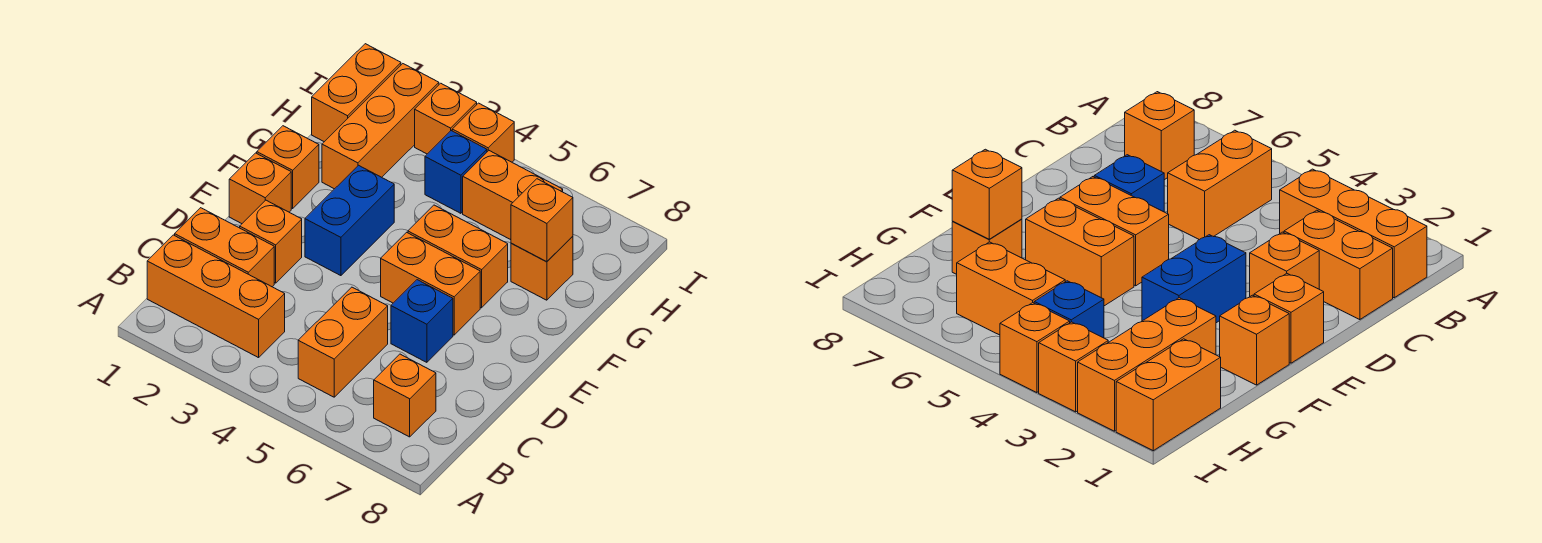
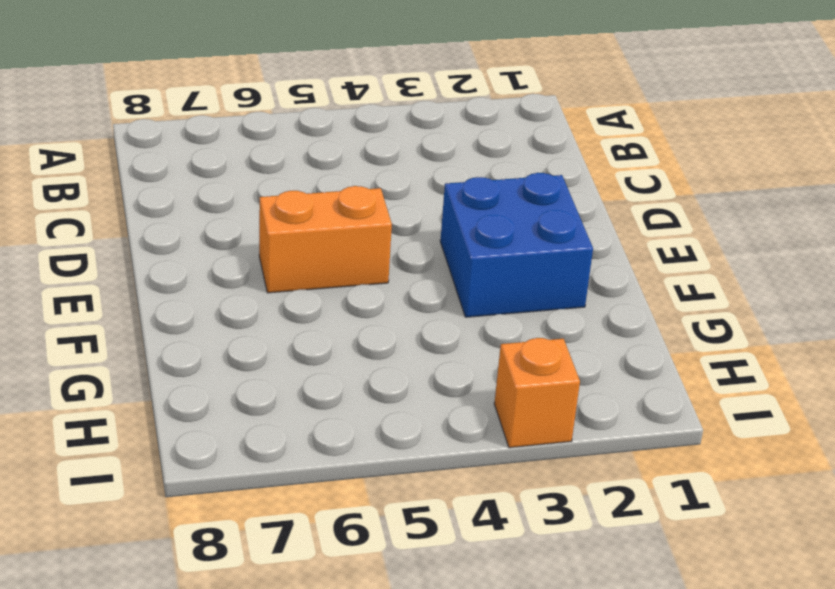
blue 2x2 brick [440,173,593,317] -> blue 1x2 brick [305,165,394,276]
none -> orange 1x3 brick [147,235,285,358]
none -> orange 1x2 brick [298,287,388,397]
none -> orange 1x1 brick [374,354,436,437]

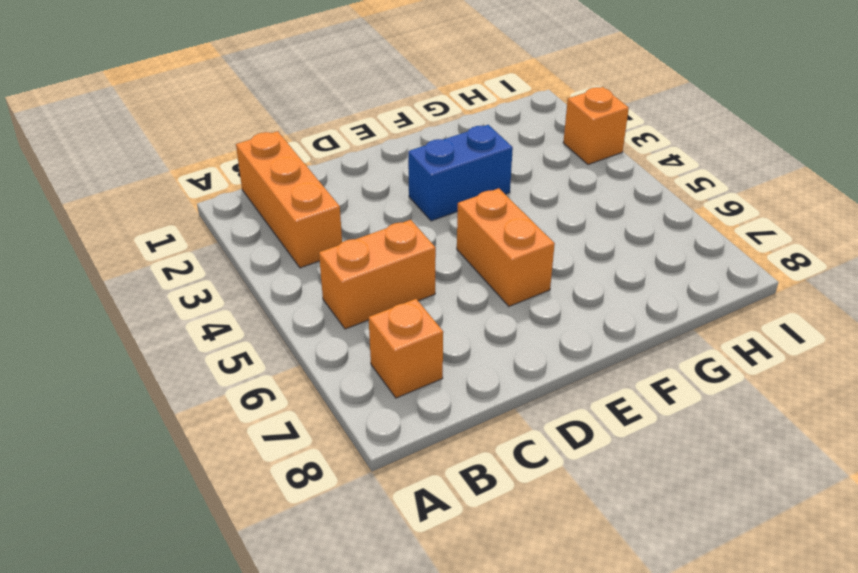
none -> orange 1x2 brick [175,208,274,287]
none -> orange 1x1 brick [240,200,302,283]
none -> blue 1x1 brick [391,280,453,362]

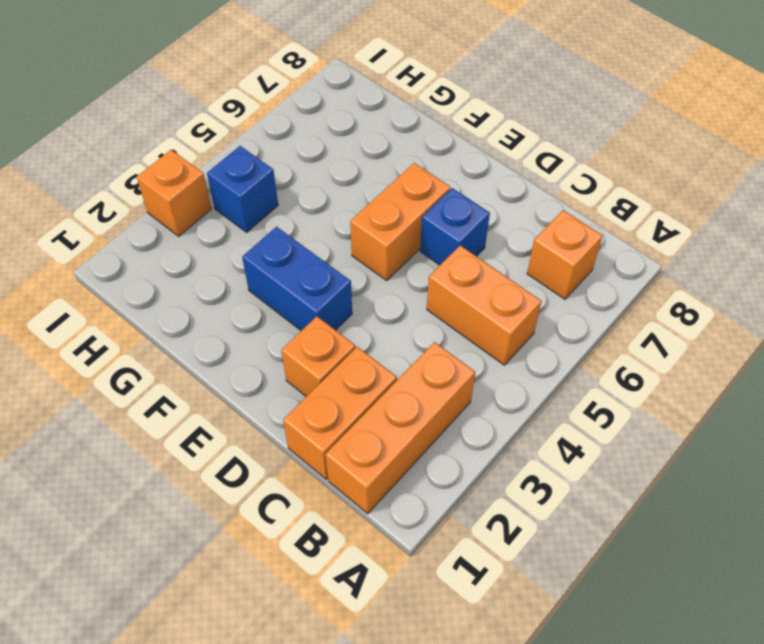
none -> orange 1x1 brick [229,153,291,224]
none -> orange 1x1 brick [257,126,319,208]
none -> orange 1x2 brick [408,205,508,308]

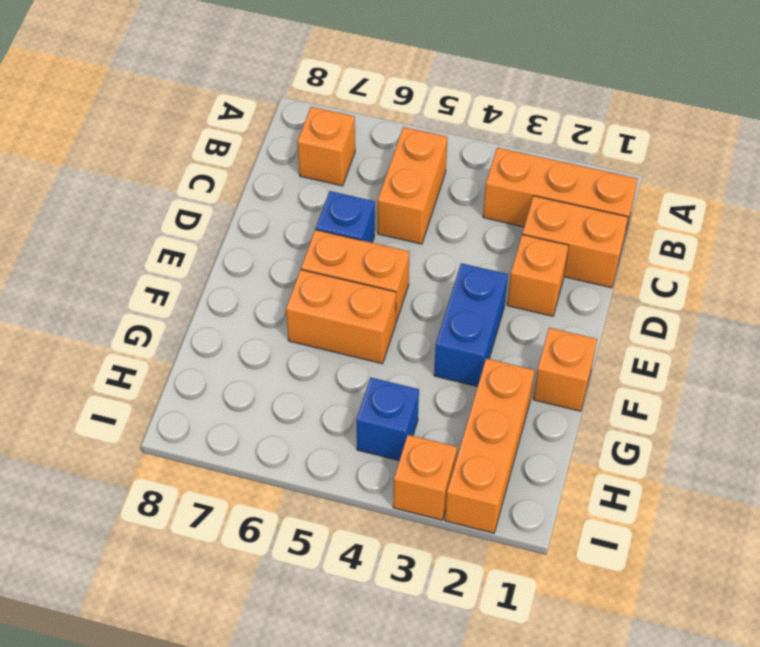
none -> orange 1x1 brick [229,153,291,224]
none -> orange 1x1 brick [511,236,573,300]
none -> orange 1x2 brick [312,44,401,142]

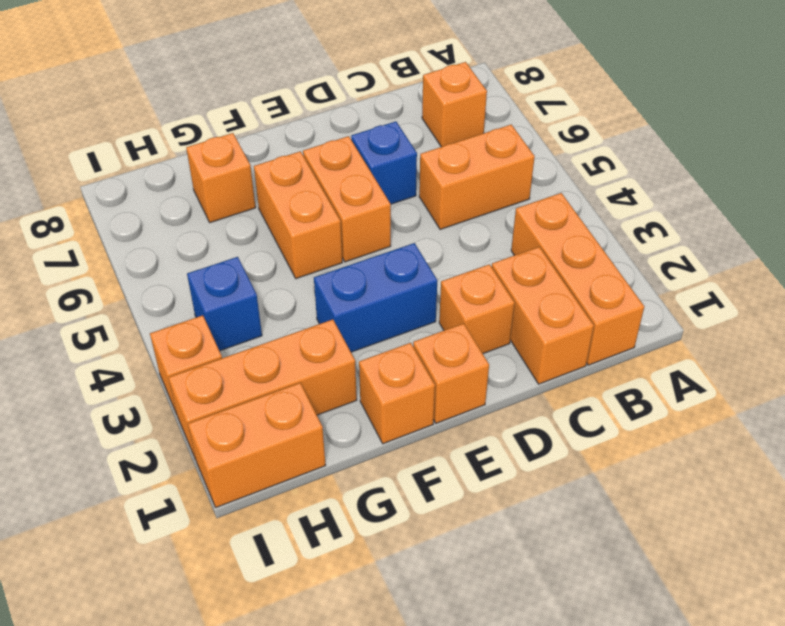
none -> orange 1x2 brick [463,151,563,240]
none -> orange 1x1 brick [452,103,514,162]
none -> orange 1x1 brick [511,179,573,262]

